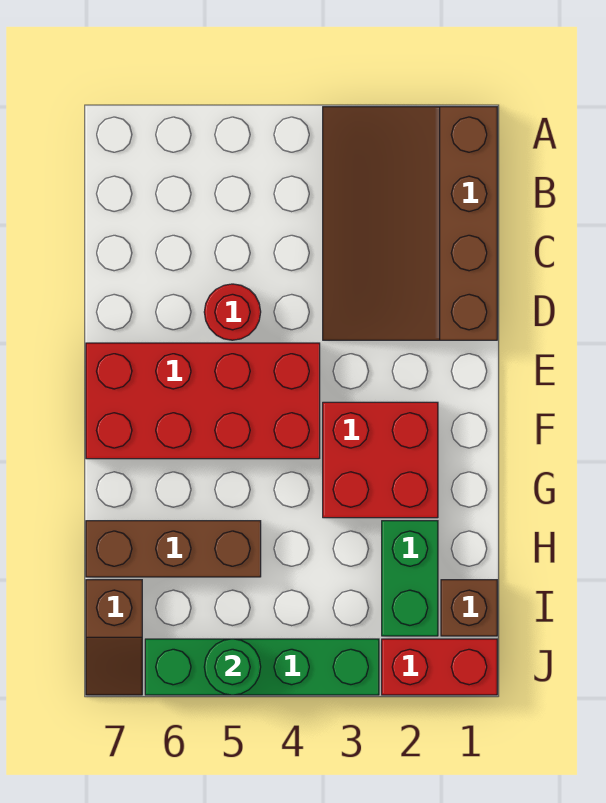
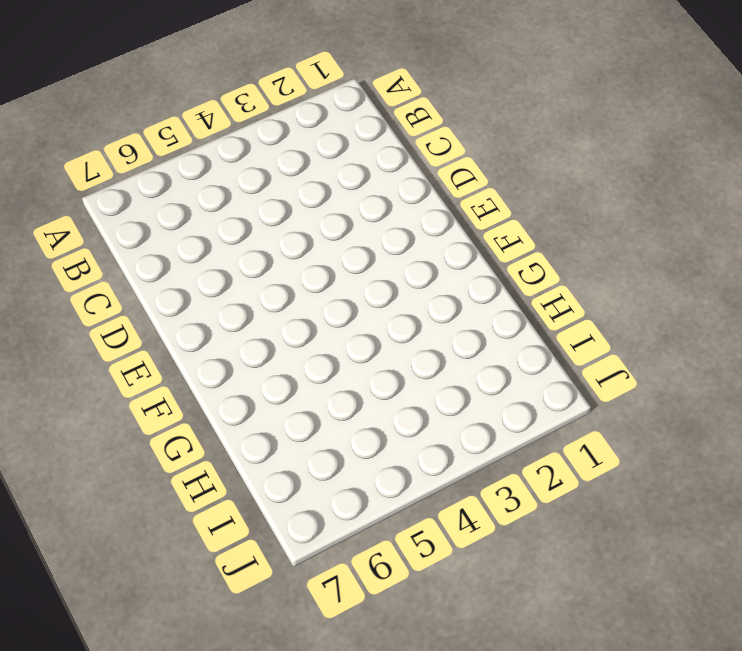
none -> brown 3x4 slope [323,107,497,340]
none -> red 1x1 round brick [204,284,261,340]

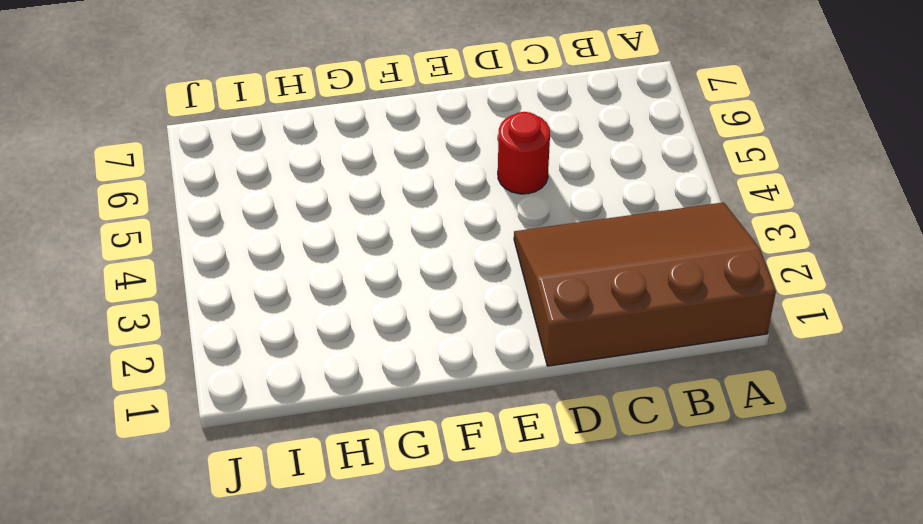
none -> red 2x4 brick [86,343,320,459]
none -> red 2x2 brick [323,402,438,518]

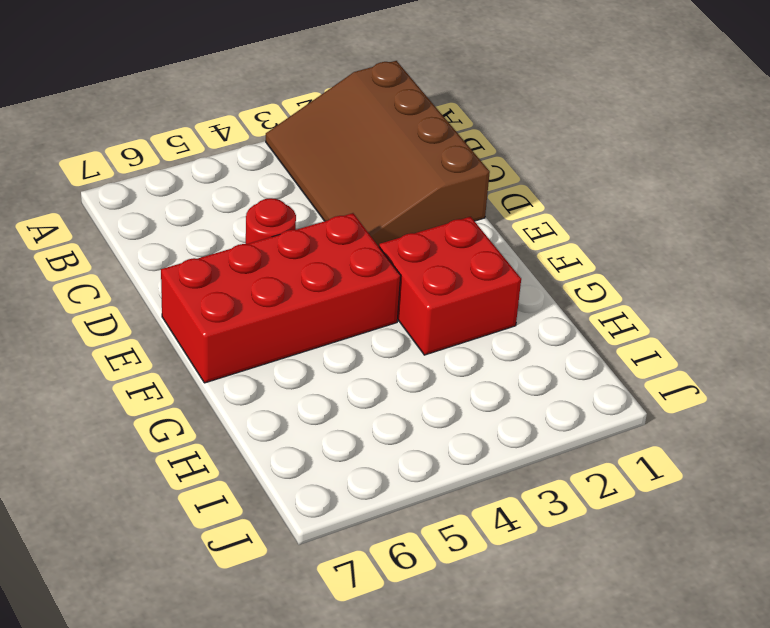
none -> green 1x2 brick [382,521,438,636]
none -> brown 1x3 brick [86,521,261,577]

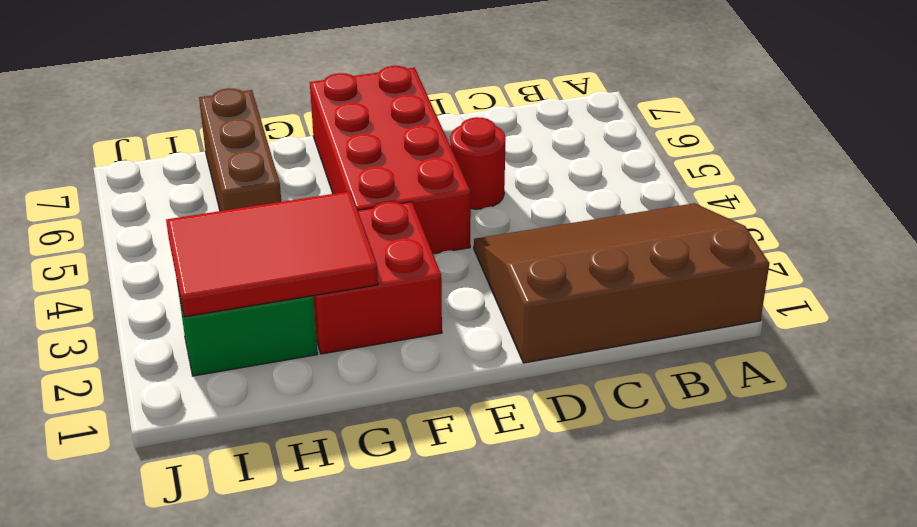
red 2x3 tile [166,191,378,317] -> none
none -> brown 1x1 brick [441,580,497,636]
none -> brown 1x2 slope [86,580,142,695]

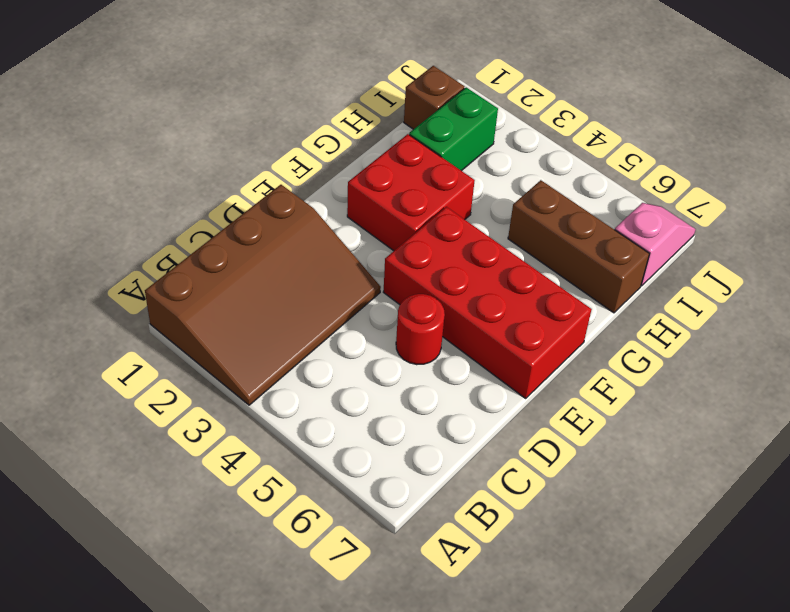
pink 1x2 slope [615,203,696,286] -> brown 1x2 slope [86,580,142,695]
none -> red 1x2 brick [382,639,497,695]
none -> green 1x4 brick [145,639,379,695]

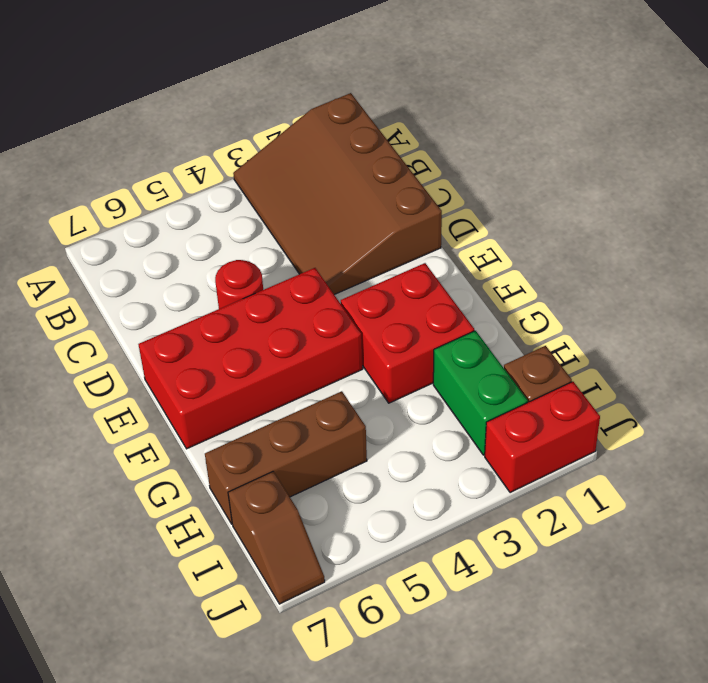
none -> green 1x4 brick [145,639,379,695]
none -> green 1x1 round brick [204,639,261,695]

